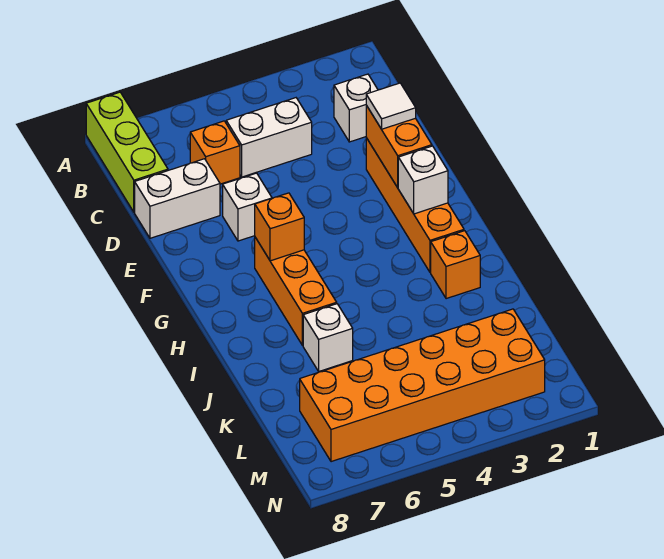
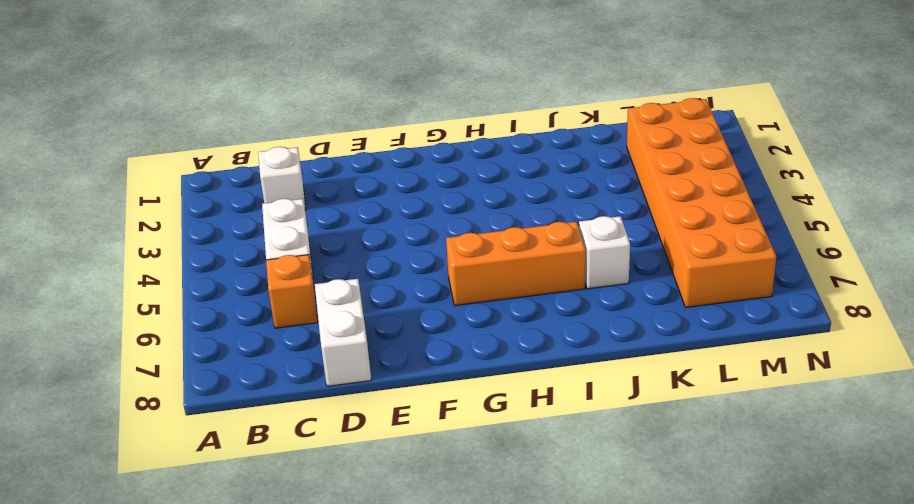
none -> lime 1x3 brick [86,92,168,212]
none -> orange 1x4 brick [366,138,464,272]
none -> white 1x1 brick [223,173,272,241]

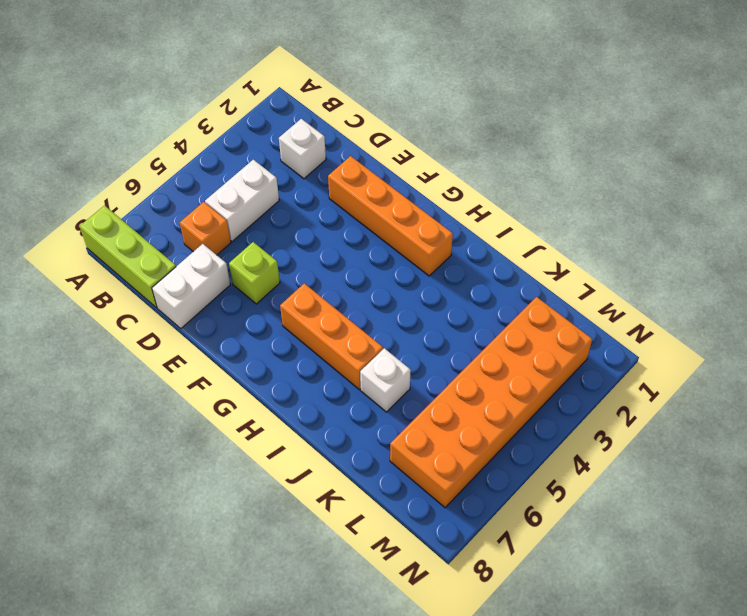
lime 1x1 brick [229,242,280,304] -> white 1x1 brick [223,173,272,241]
none -> orange 1x1 brick [431,231,480,299]
none -> orange 1x2 brick [366,106,432,188]
none -> white 1x1 brick [398,146,448,214]

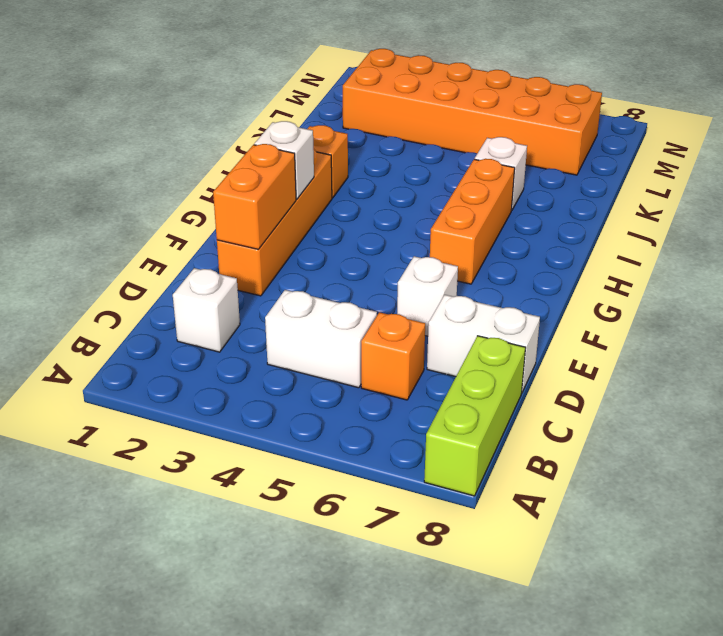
none -> orange 1x1 brick [255,193,304,261]
none -> white 1x1 tile [366,83,416,129]

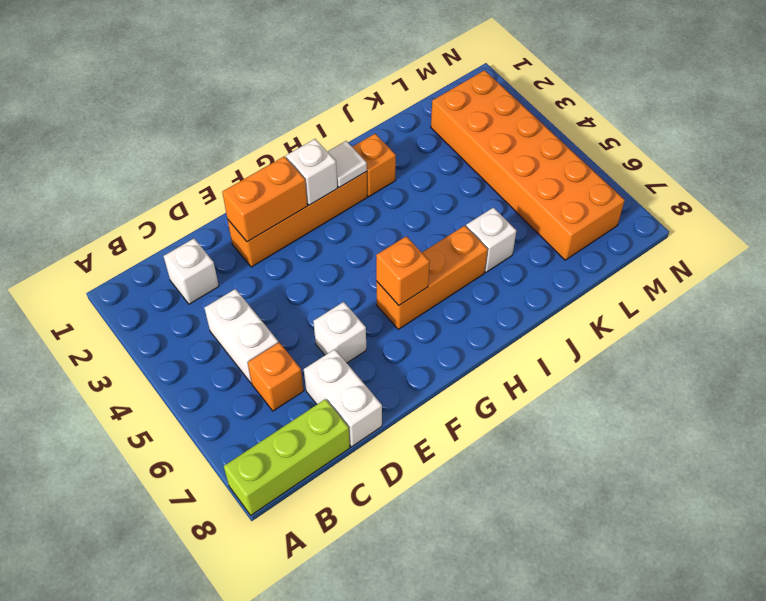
white 1x1 tile [327,141,367,187] -> white 1x1 tile moved to [366,83,416,129]

